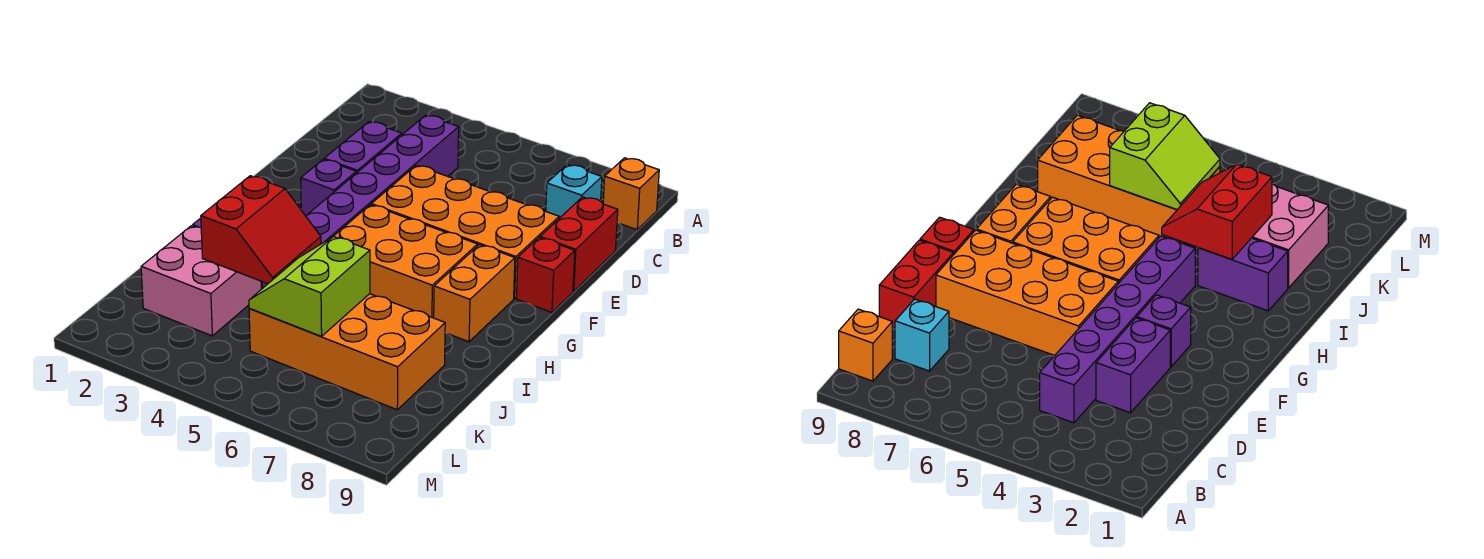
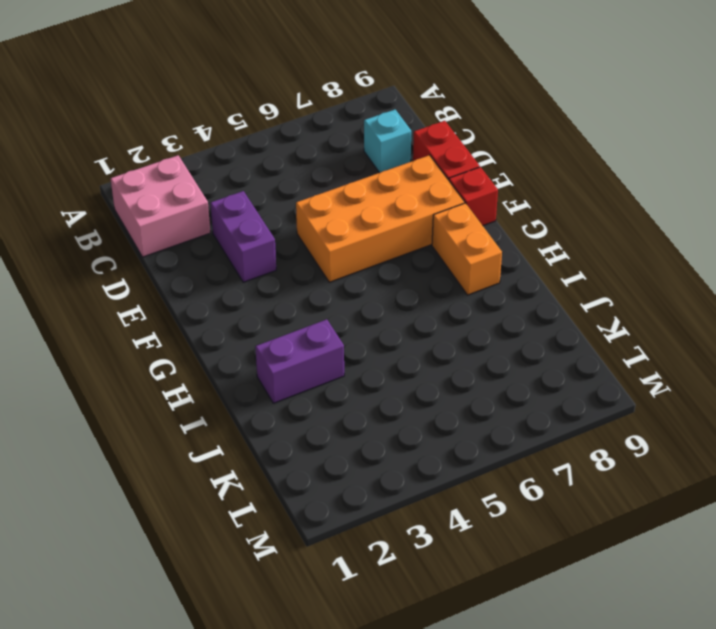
pink 2x2 brick [111,155,210,257] -> pink 2x2 brick moved to [141,226,261,336]
none -> orange 1x1 brick [603,158,659,230]
none -> purple 1x6 brick [306,115,459,244]
none -> purple 1x1 brick [301,159,356,216]

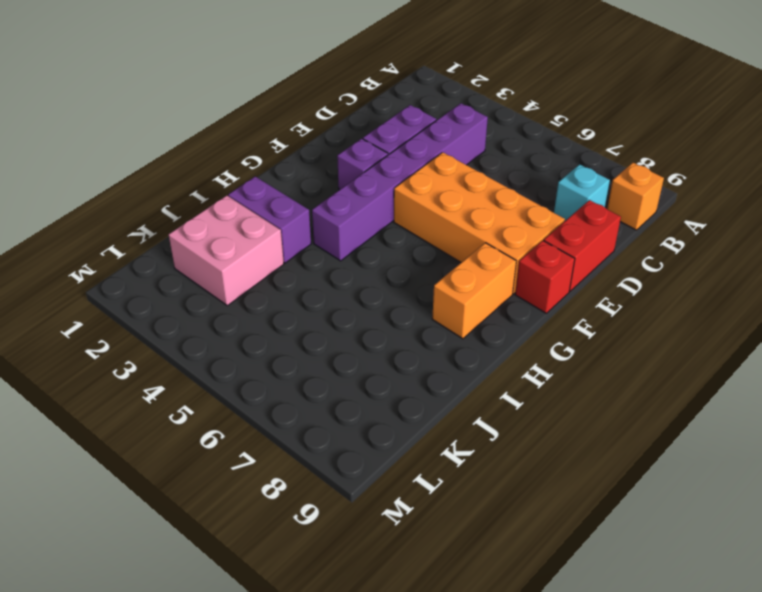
none -> orange 2x3 brick [334,205,478,318]
none -> orange 2x4 brick [249,294,445,410]
none -> red 2x2 slope [201,176,321,284]

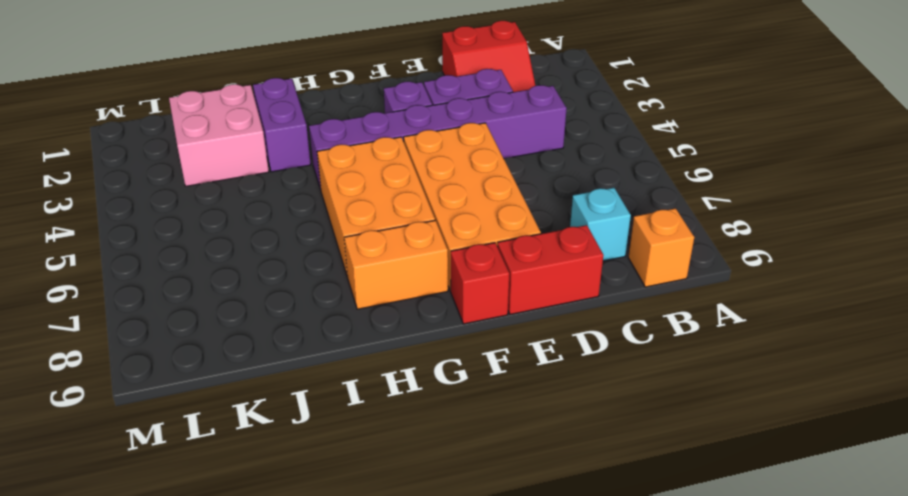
red 2x2 slope [442,21,535,92] -> red 2x2 slope moved to [201,176,321,284]
none -> orange 2x4 brick [249,294,445,410]
none -> lime 2x2 slope [249,236,370,336]

